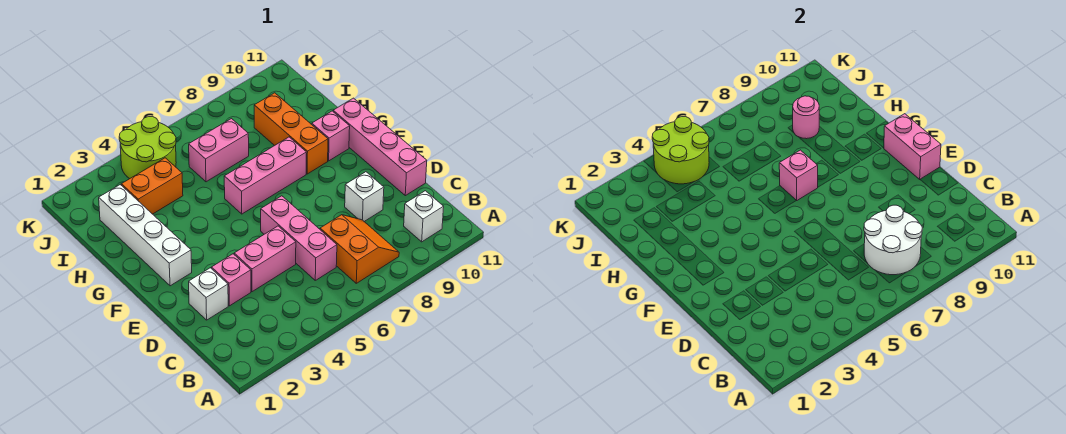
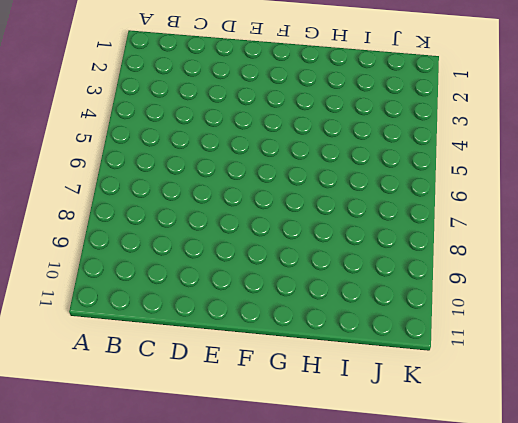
none -> orange 2x2 slope [320,215,399,283]
none -> white 1x1 brick [404,191,444,242]
none -> pink 1x3 brick [261,196,337,280]

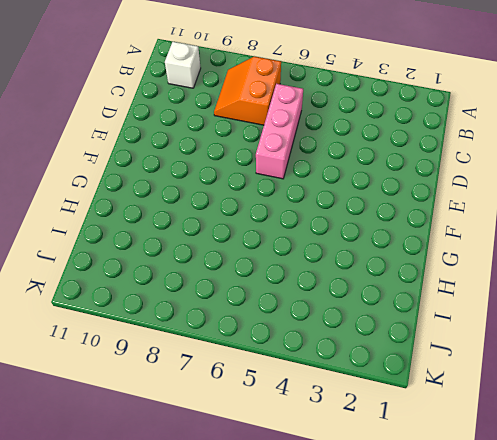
none -> white 1x1 brick [189,268,228,320]
none -> pink 1x1 brick [211,254,251,306]
none -> pink 1x2 brick [234,226,296,292]

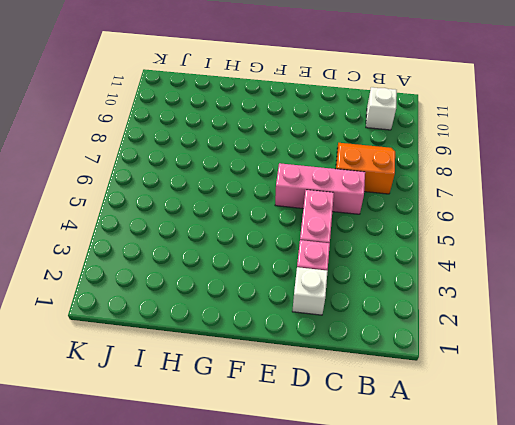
none -> white 1x1 brick [345,172,384,222]
none -> pink 1x4 brick [333,98,427,196]
none -> white 1x4 brick [99,185,192,286]

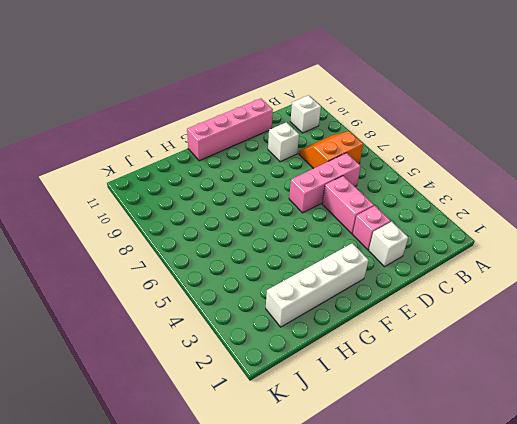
none -> pink 1x3 brick [224,137,306,214]
none -> orange 1x3 brick [254,93,328,174]
none -> pink 1x1 brick [312,111,350,161]

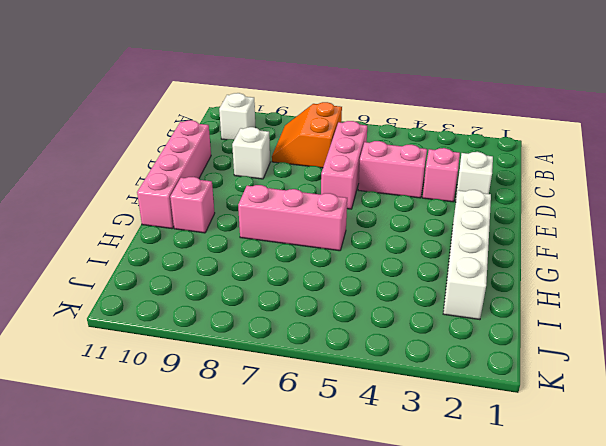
none -> orange 1x3 brick [254,93,328,174]
none -> orange 1x2 brick [121,158,183,214]
none -> pink 1x2 brick [189,119,249,182]

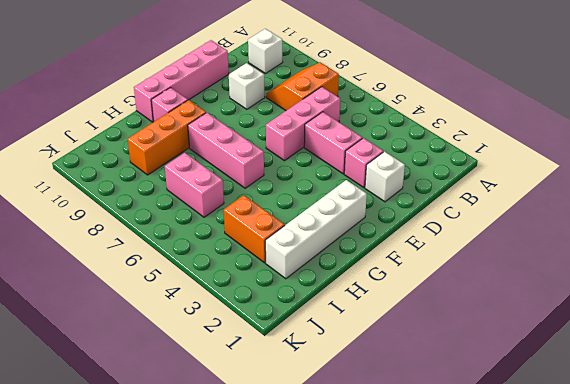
none -> lime 2x2 round brick [119,117,176,179]
none -> white 2x2 round brick [864,205,922,275]
none -> pink 1x2 brick [884,114,941,179]

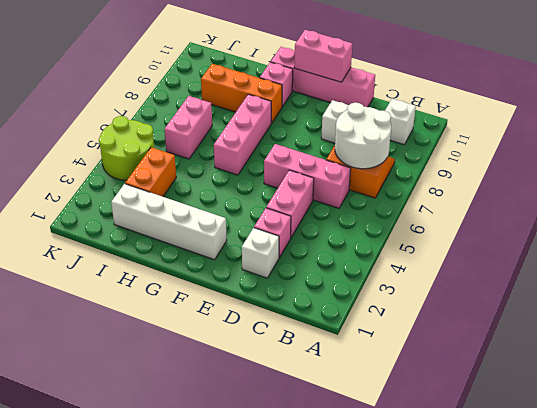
none -> pink 1x1 brick [779,150,818,200]
none -> pink 1x1 round brick [793,96,819,139]
none -> lime 2x2 round brick [652,117,709,184]

